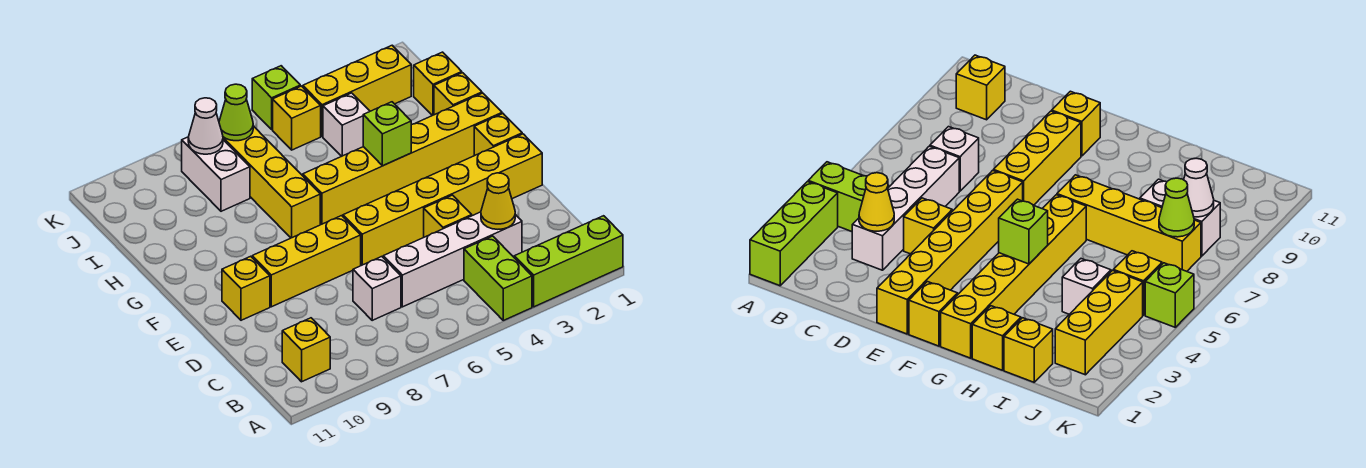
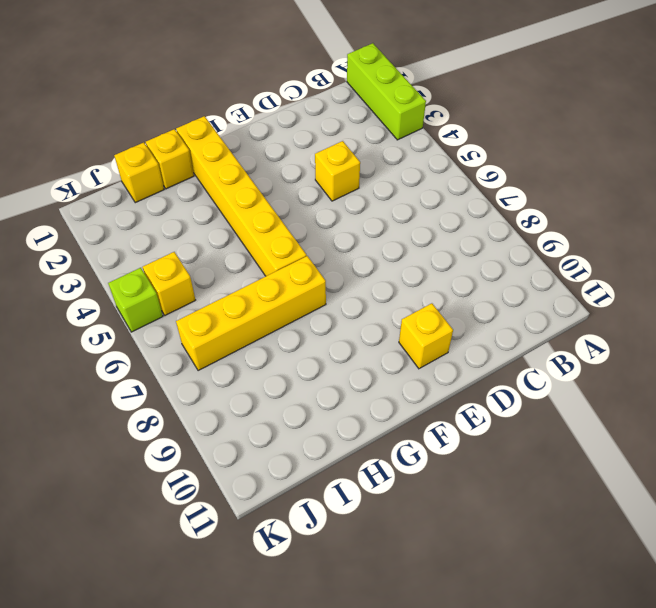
none -> lime 1x2 brick [464,236,532,320]
none -> yellow 1x1 brick [282,318,330,382]
none -> white 1x4 brick [383,212,522,307]

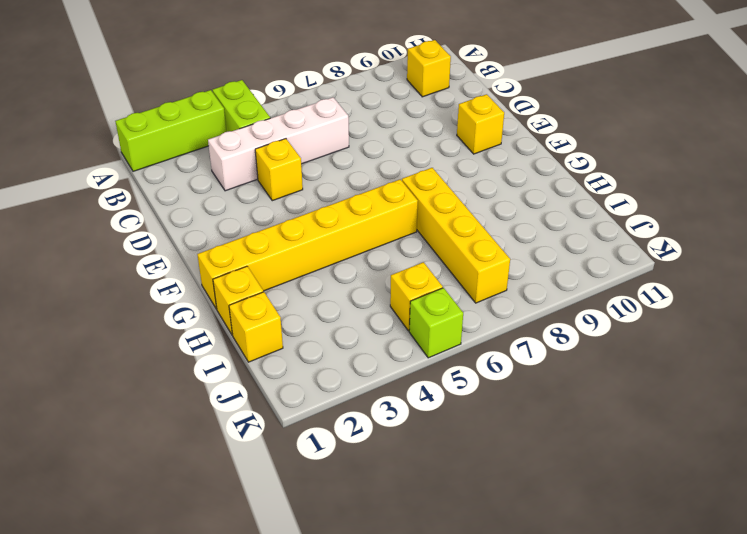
none -> white 1x1 brick [353,257,401,320]
none -> yellow 1x6 brick [343,134,542,265]
none -> yellow 1x3 brick [252,216,361,307]

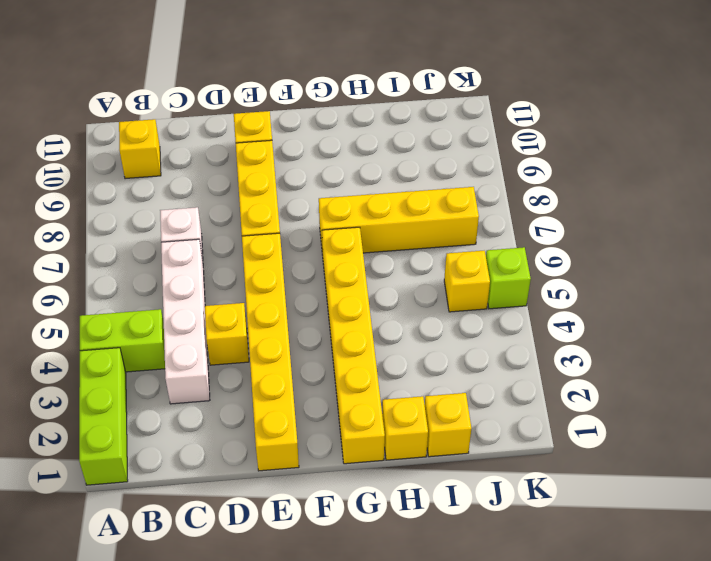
none -> yellow 1x1 brick [474,114,522,156]
none -> white 1x1 brick [323,93,370,156]
none -> white 1x2 brick [182,137,250,211]

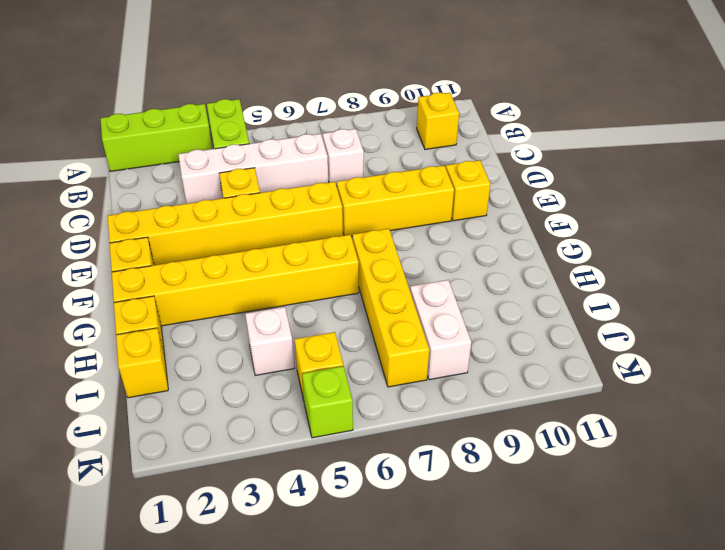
none -> yellow 1x3 brick [303,45,411,136]
none -> yellow 1x1 cone [481,173,515,229]
none -> lime 1x1 brick [363,102,411,166]

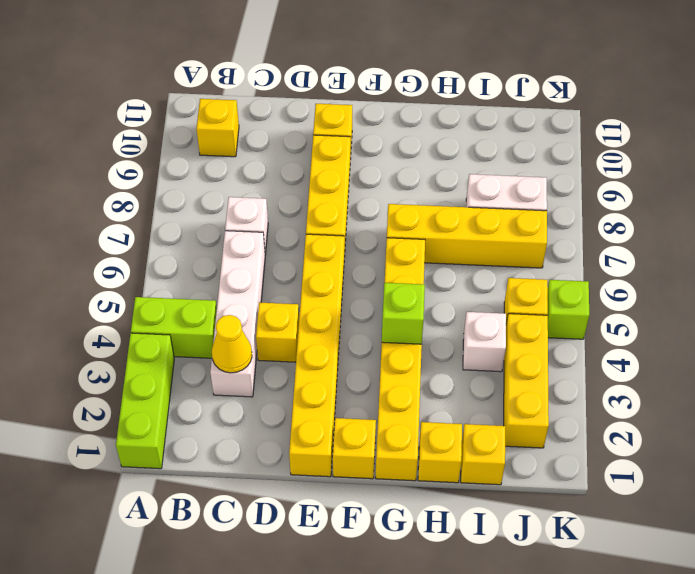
none -> lime 1x1 cone [219,84,253,141]
none -> white 1x1 cone [188,98,223,154]

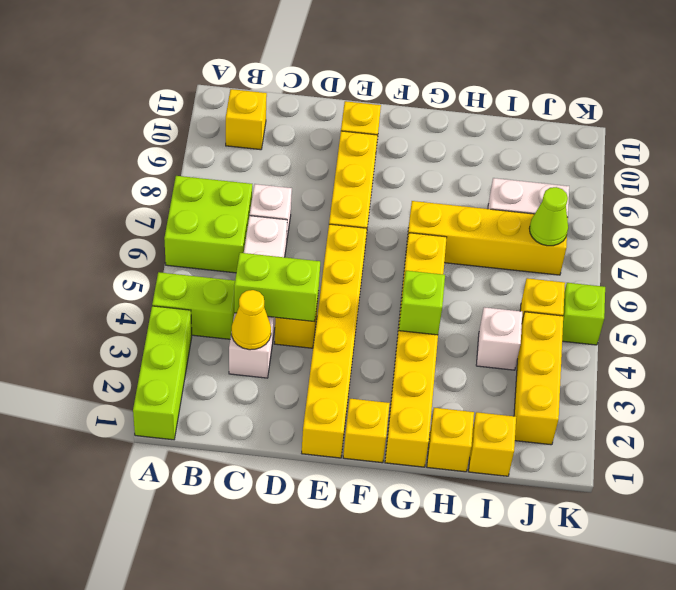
lime 2x2 brick [164,176,252,273] -> none
lime 1x2 brick [234,253,320,322] -> none
none -> white 1x1 cone [188,98,223,154]

